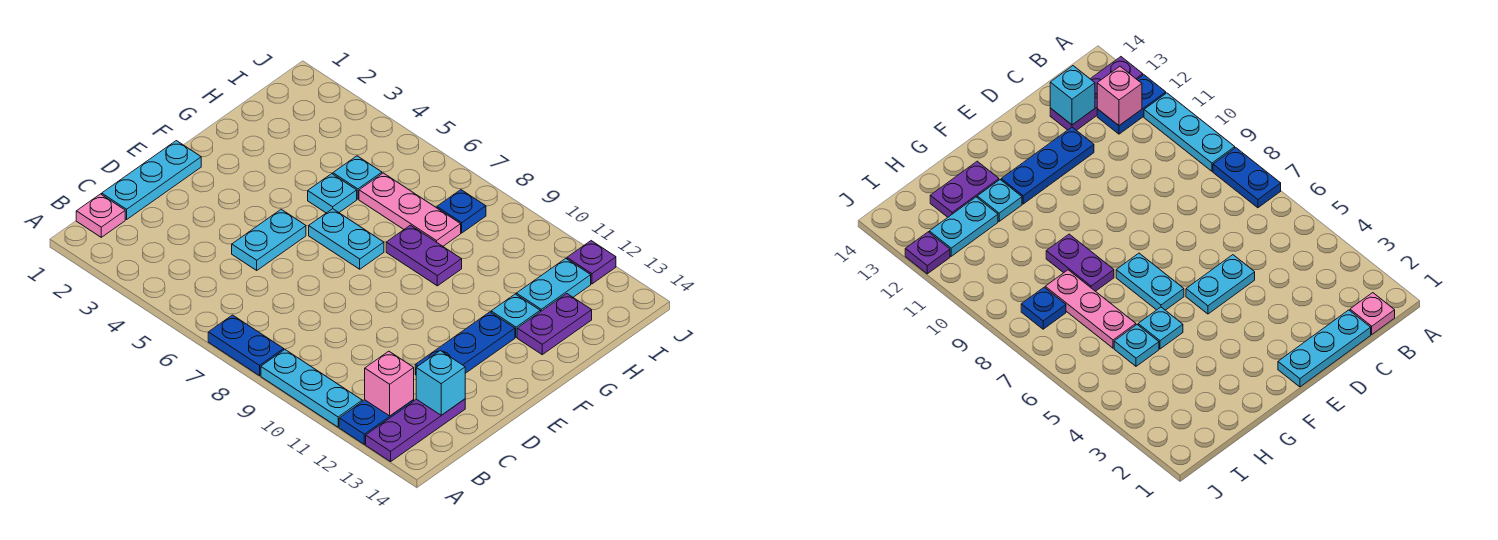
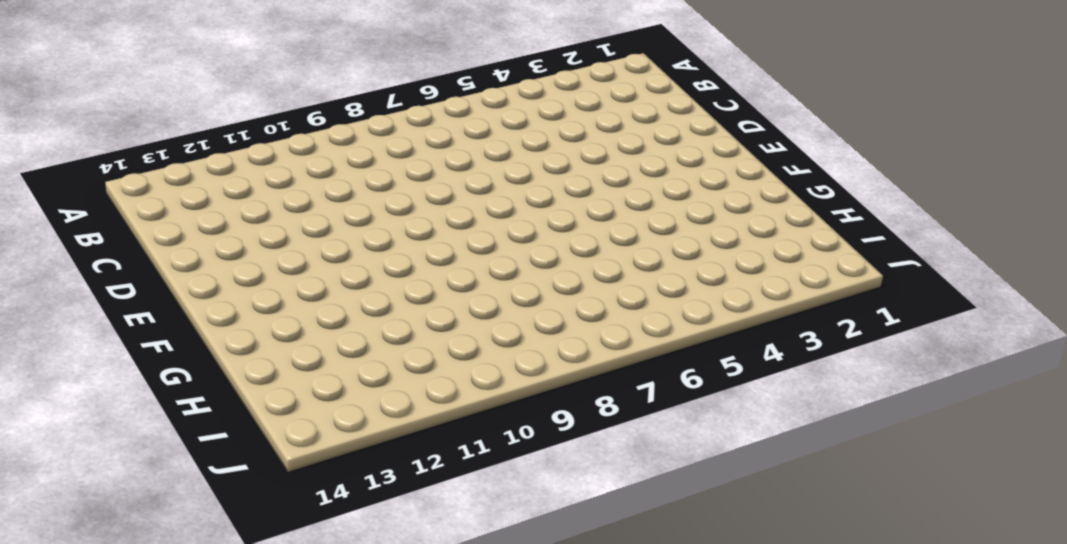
none -> blue 1x2 plate [208,315,284,376]
none -> cyan 1x3 plate [261,350,362,427]
none -> blue 1x2 plate [339,400,414,444]

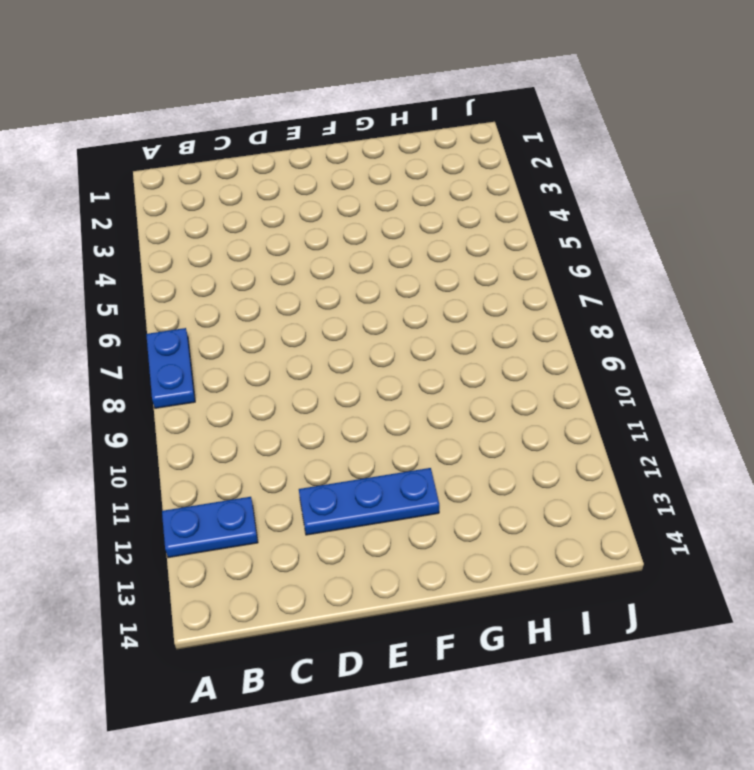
none -> cyan 1x3 plate [261,350,362,427]
none -> purple 1x3 plate [366,399,465,462]
none -> pink 1x1 plate [76,194,125,237]

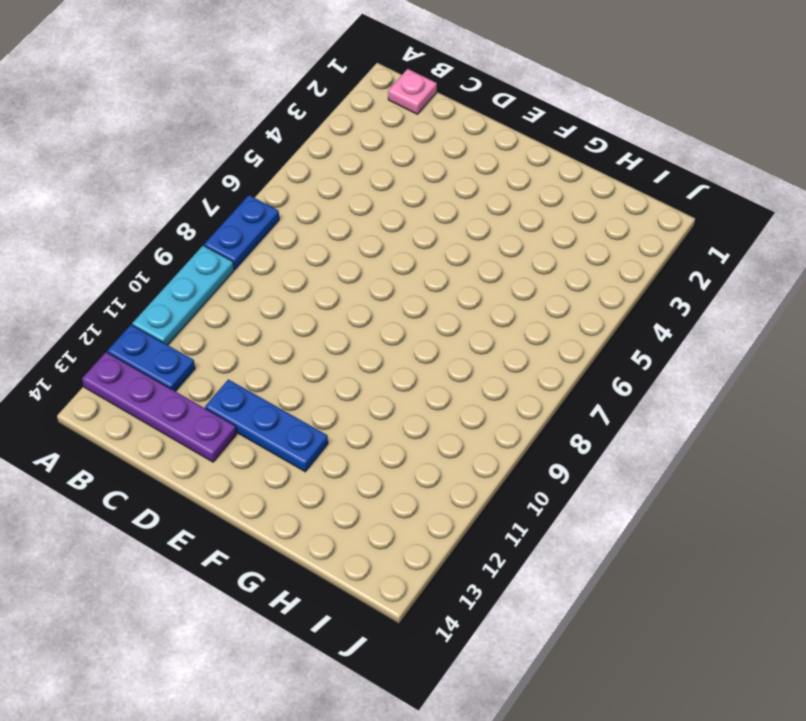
purple 1x4 plate [82,352,237,462] -> purple 1x3 plate [366,399,465,462]
none -> cyan 1x3 plate [102,141,201,219]
none -> cyan 1x2 plate [232,209,306,270]
none -> cyan 1x2 plate [309,209,384,269]

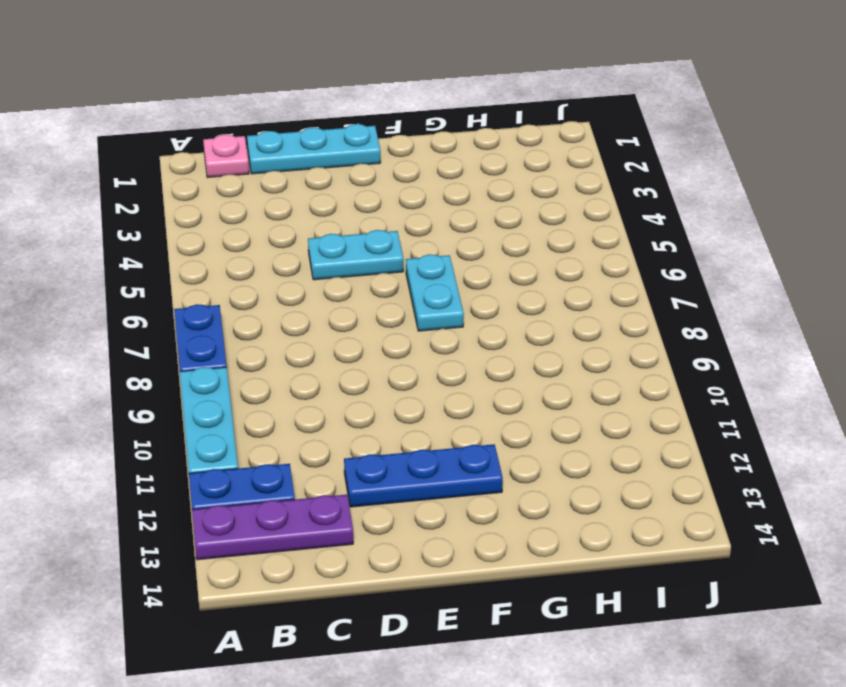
none -> cyan 1x1 plate [308,174,357,213]
none -> purple 1x2 plate [386,225,462,286]
none -> cyan 1x1 plate [491,294,540,337]

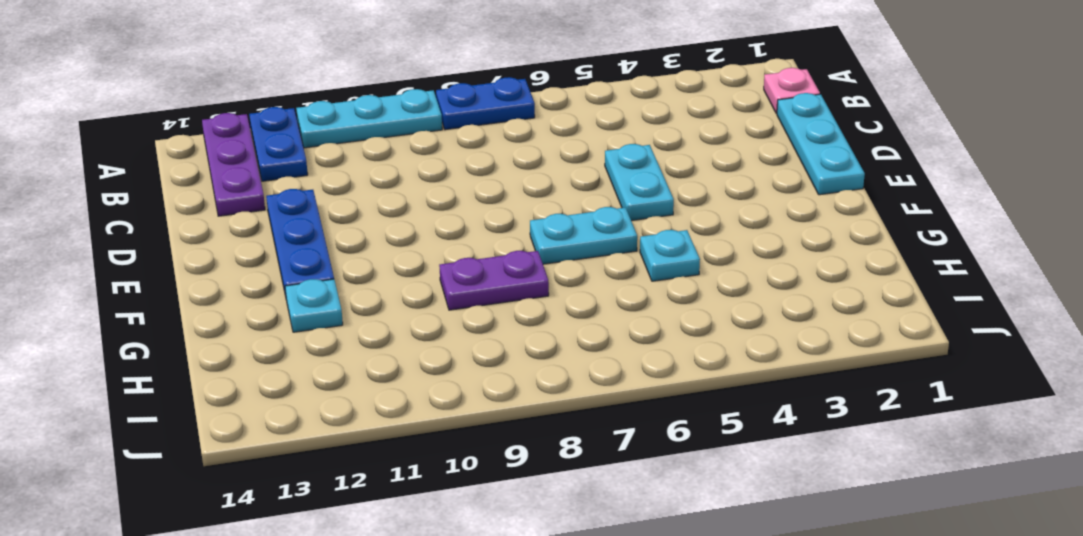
none -> purple 1x2 plate [517,293,592,355]
none -> cyan 1x1 plate [333,156,382,199]
none -> pink 1x3 plate [359,173,461,246]

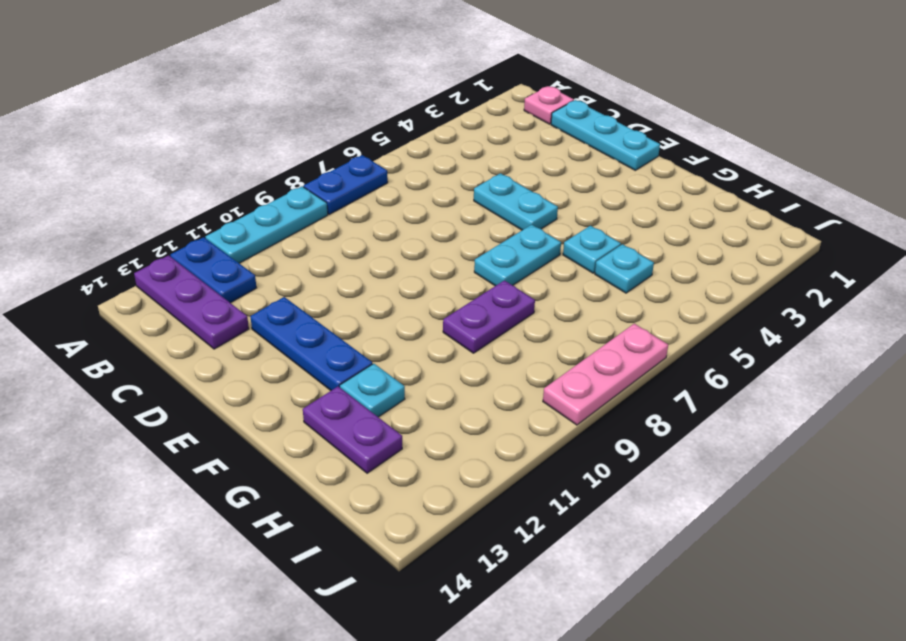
pink 1x3 plate [543,324,668,425] -> pink 1x3 plate moved to [359,173,461,246]
none -> cyan 1x2 plate [516,258,591,312]
none -> blue 1x1 plate [437,190,486,233]
none -> purple 1x1 plate [567,241,616,284]

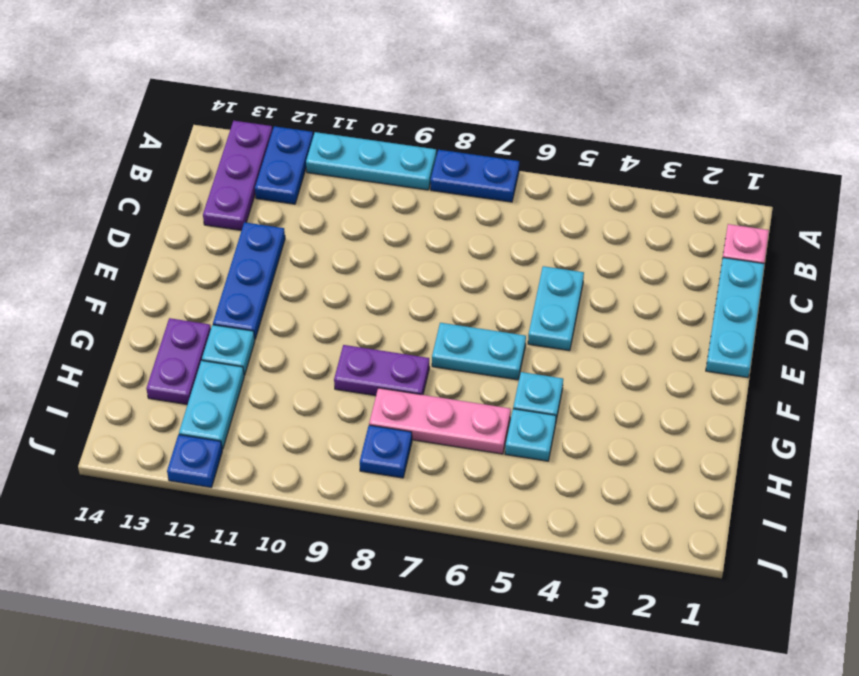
blue 1x1 plate [167,435,222,488] -> purple 1x1 plate [567,241,616,284]
none -> pink 1x1 brick [365,351,414,416]
none -> cyan 1x1 brick [416,351,465,415]

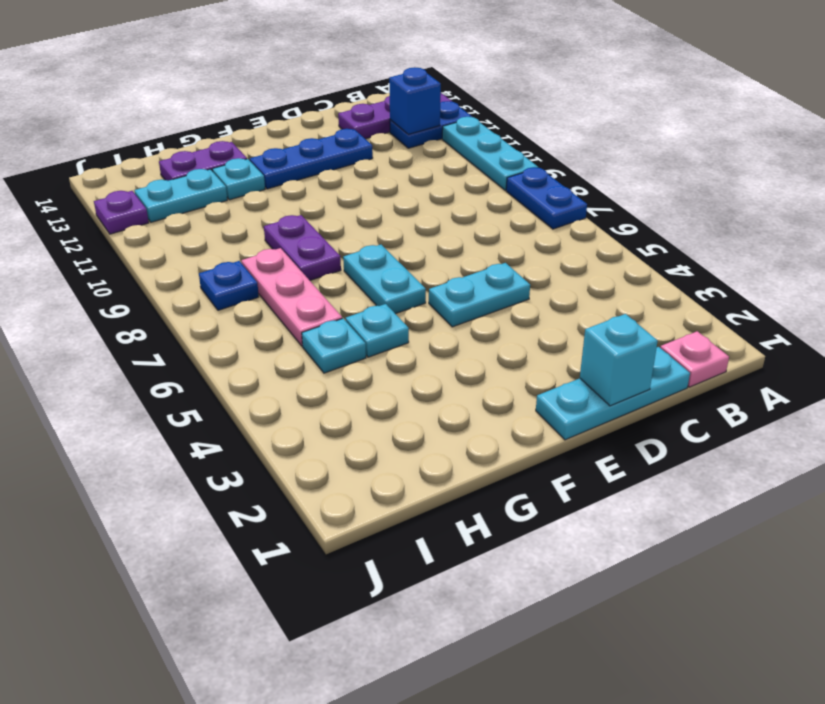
blue 1x1 brick [389,67,441,134] -> pink 1x1 brick [365,351,414,416]
cyan 1x1 brick [580,314,658,406] -> cyan 1x1 brick moved to [416,351,465,415]

